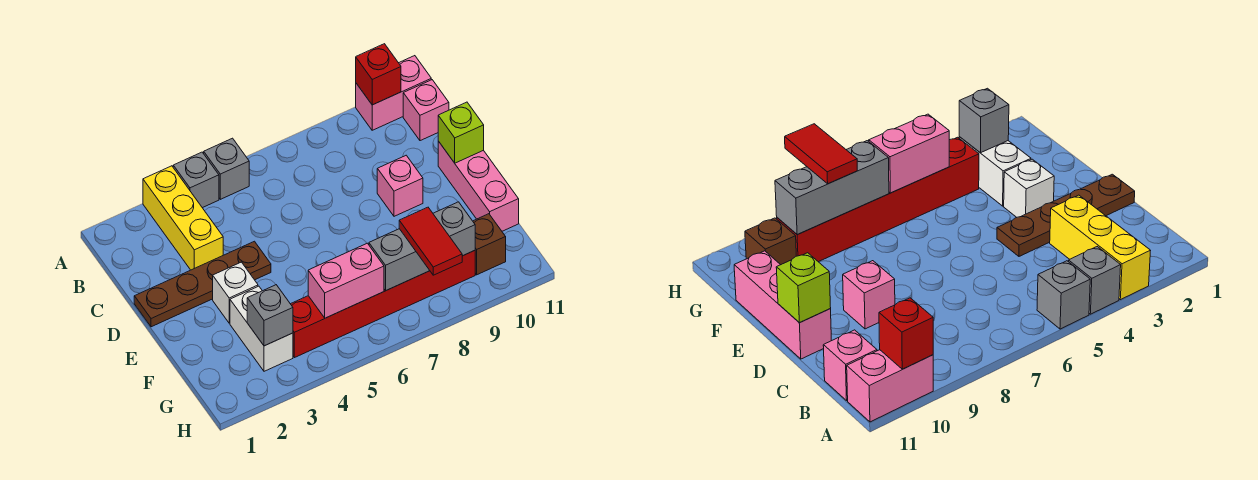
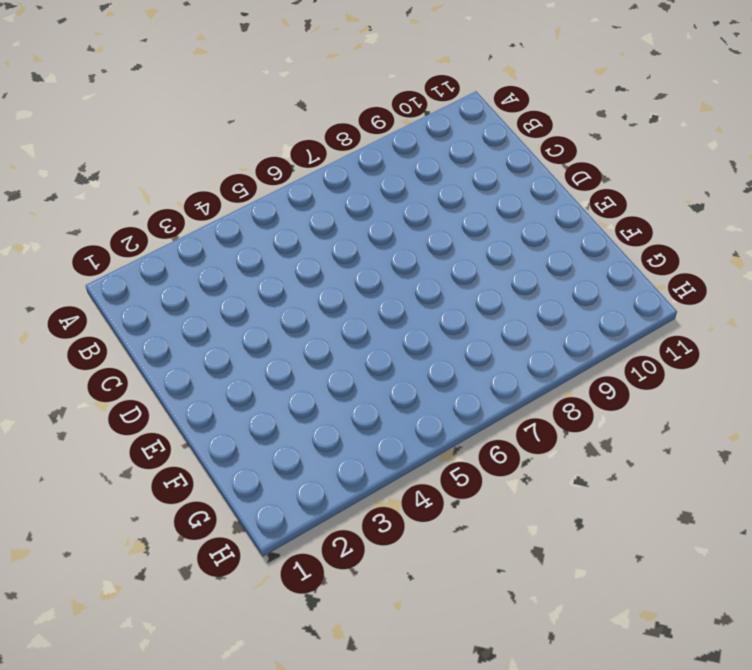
none -> yellow 1x3 brick [143,166,223,270]
none -> grey 1x1 brick [173,152,219,208]
none -> grey 1x1 brick [204,138,249,199]

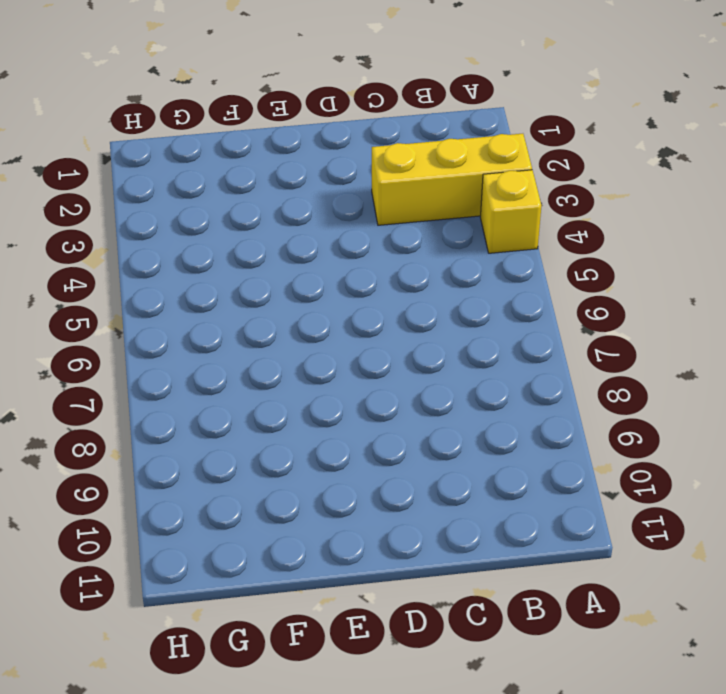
yellow 1x1 brick [480,170,542,253] -> grey 1x1 brick [173,152,219,208]
none -> grey 1x1 brick [204,138,249,199]
none -> pink 1x2 brick [356,56,431,130]
none -> pink 1x1 brick [403,80,449,141]

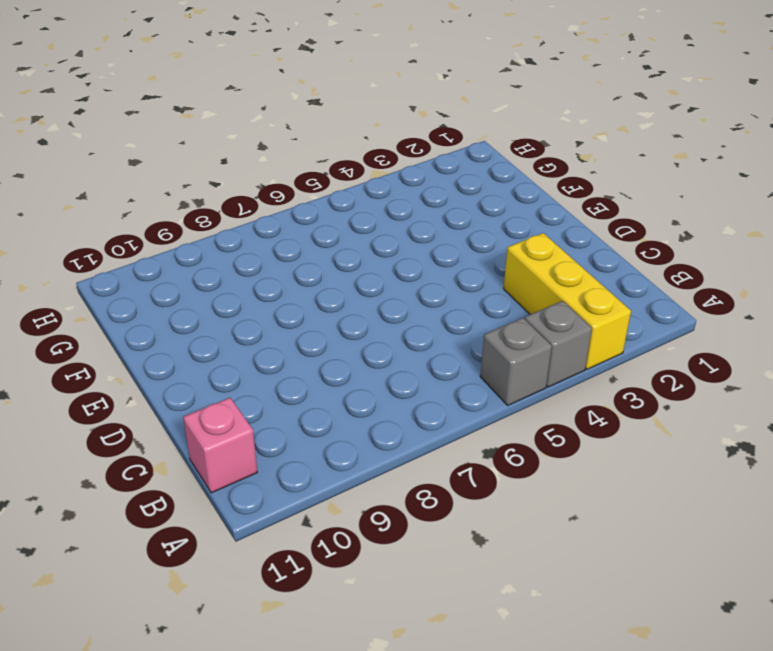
none -> pink 1x2 brick [356,56,431,130]
none -> brown 1x4 plate [134,241,271,327]
none -> pink 1x1 brick [377,155,423,216]

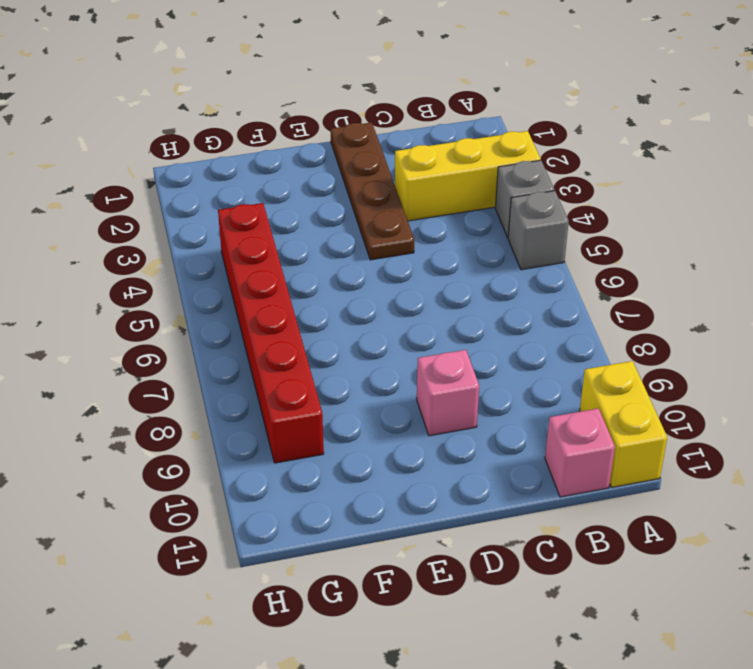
yellow 1x2 brick [580,361,667,487] -> pink 1x2 brick [356,56,431,130]
none -> pink 1x3 brick [438,141,519,231]
none -> white 1x1 brick [213,262,258,323]
none -> white 1x2 brick [230,286,293,371]

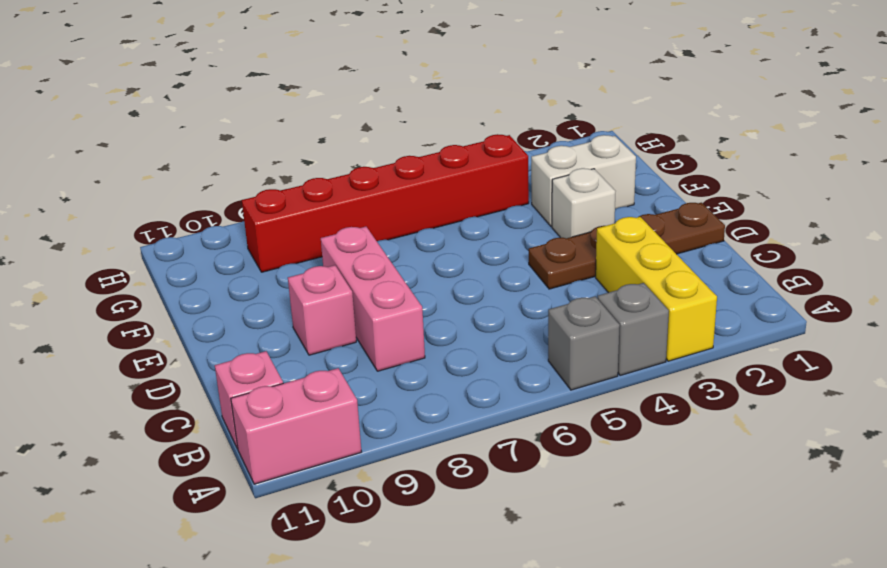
pink 1x3 brick [321,227,425,371] -> pink 1x3 brick moved to [438,141,519,231]
white 1x2 brick [531,135,636,227] -> white 1x2 brick turned to [230,286,293,371]
none -> brown 1x1 brick [473,214,506,275]
none -> red 1x1 brick [356,44,401,105]
none -> lime 1x1 brick [438,102,484,163]

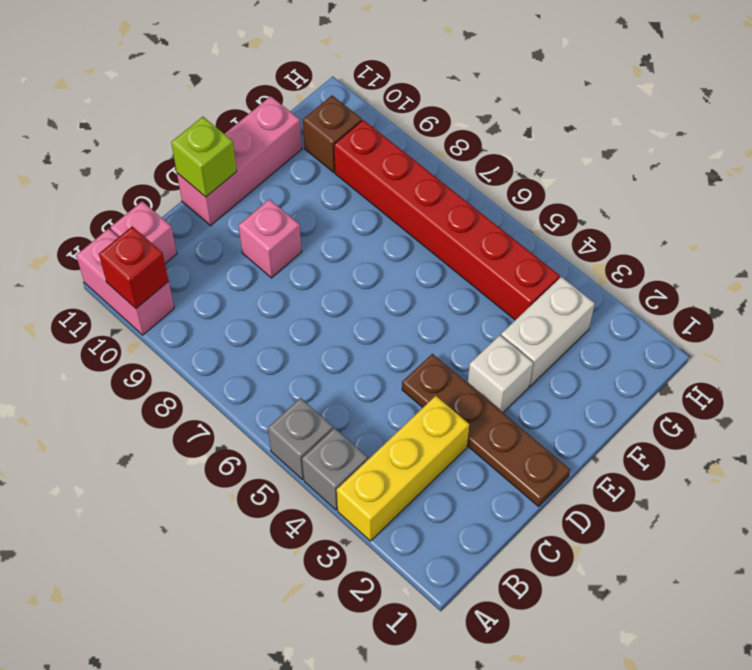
none -> grey 1x1 brick [247,285,293,346]
none -> pink 1x2 brick [308,243,384,318]
none -> grey 1x3 brick [369,202,475,290]

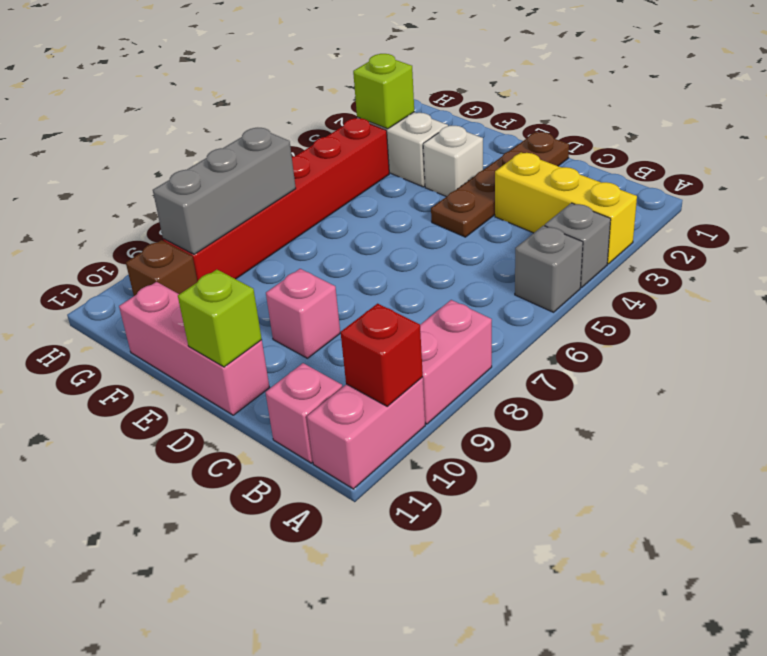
pink 1x2 brick [420,300,492,424] -> pink 1x2 brick moved to [308,243,384,318]
lime 1x1 brick [353,54,414,129] -> grey 1x1 brick [247,285,293,346]
none -> red 1x2 tile [399,207,462,275]

